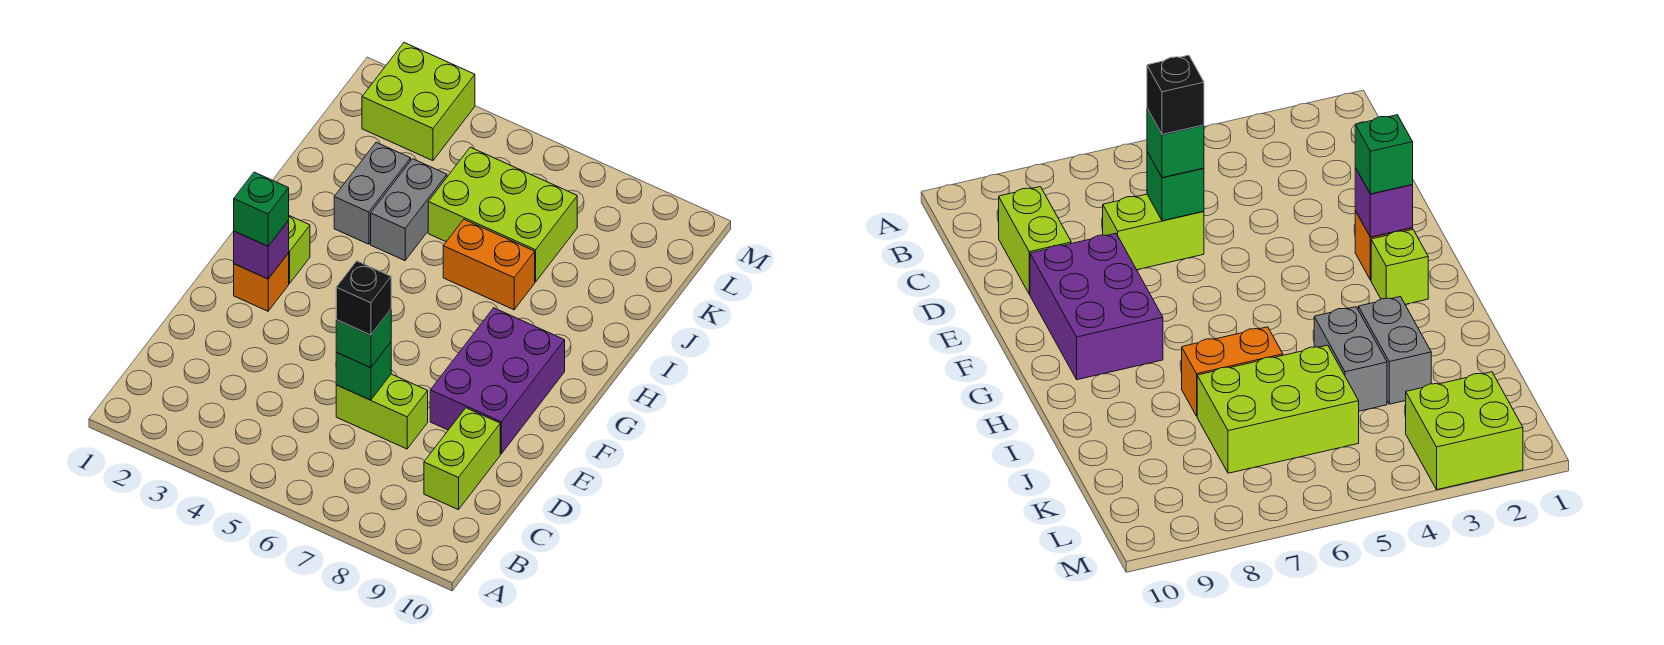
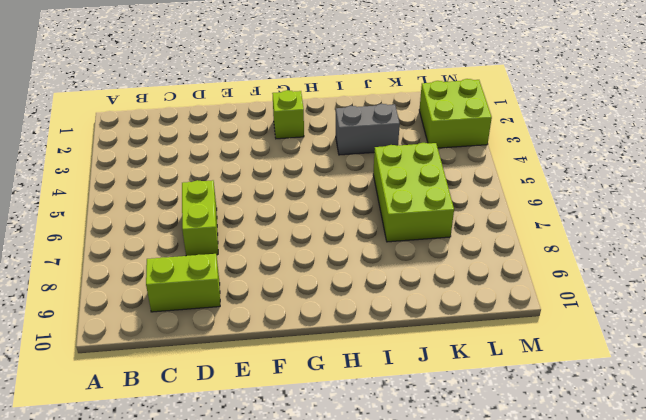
none -> purple 2x3 brick [430,308,565,454]
none -> orange 1x1 brick [234,253,289,311]
none -> grey 1x2 brick [371,159,447,260]

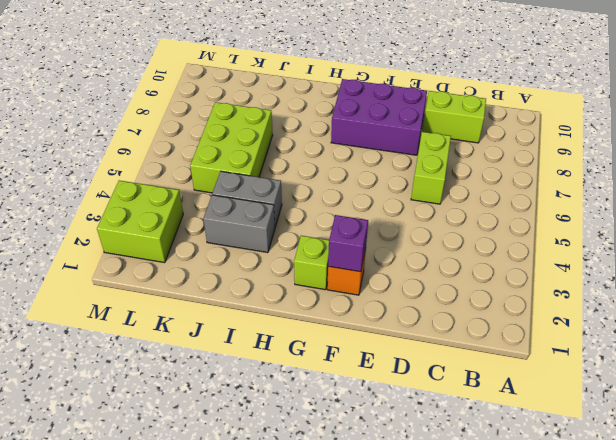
none -> orange 1x2 brick [443,220,535,310]
none -> green 1x1 brick [336,342,391,400]
none -> green 1x1 brick [336,310,391,368]

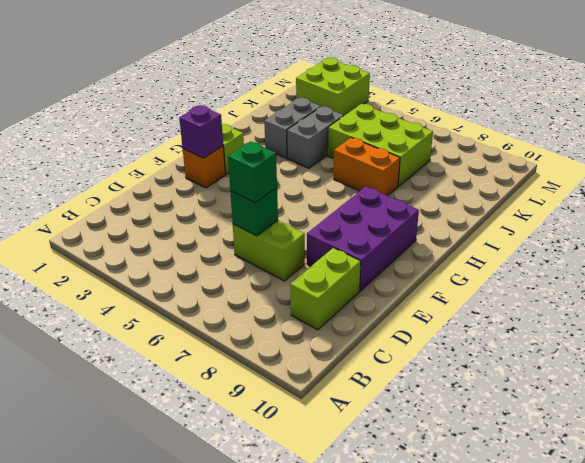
none -> green 1x1 brick [234,172,289,246]
none -> black 1x1 brick [336,261,391,335]

